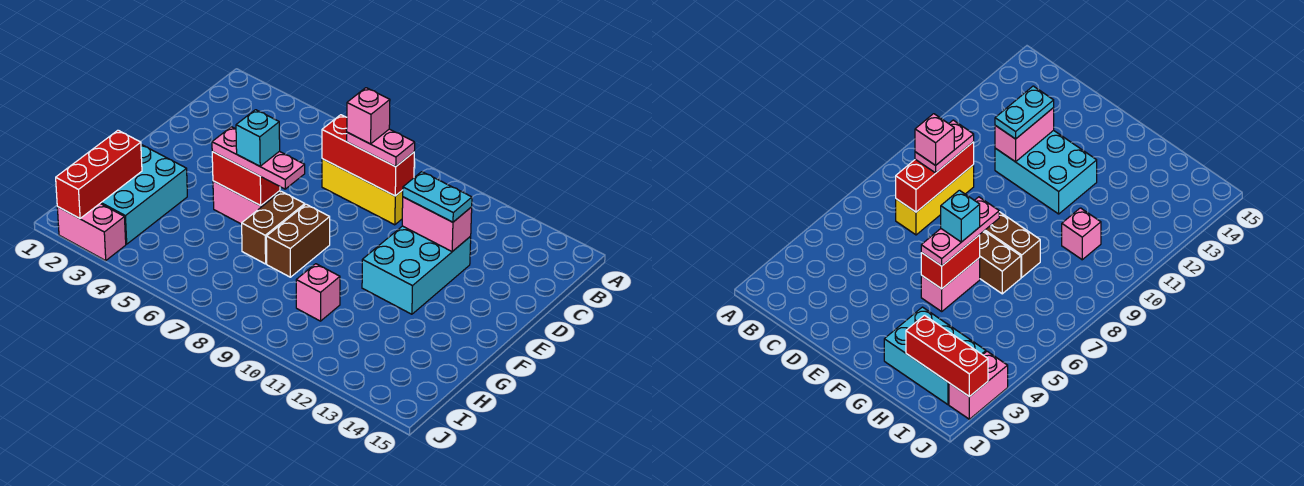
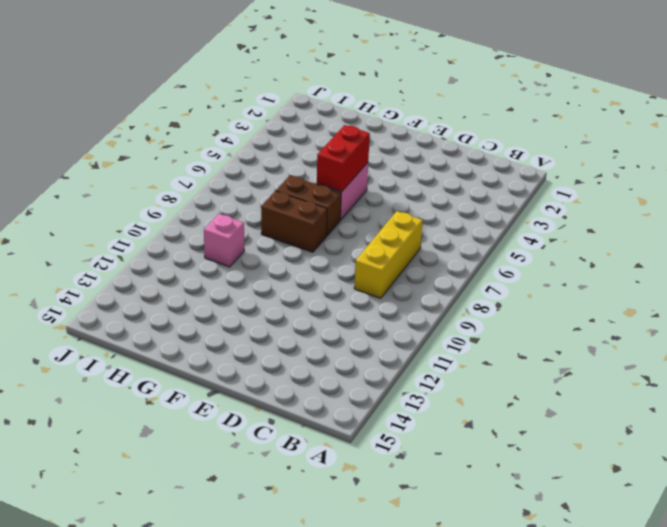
none -> cyan 2x3 brick [362,226,471,314]
none -> cyan 2x3 brick [100,145,187,244]
none -> pink 1x2 brick [57,204,126,260]

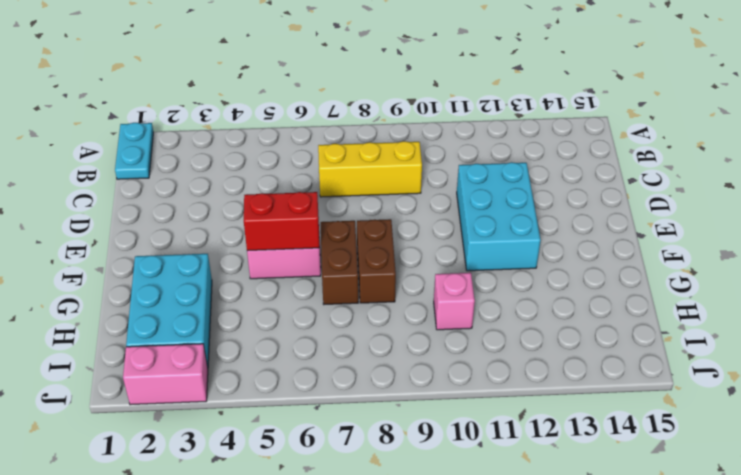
cyan 1x2 plate [115,123,153,179] -> cyan 1x2 plate turned to [403,172,472,222]
none -> red 1x3 brick [322,115,414,196]
none -> pink 1x2 brick [402,197,472,251]
none -> red 1x3 brick [56,130,142,218]

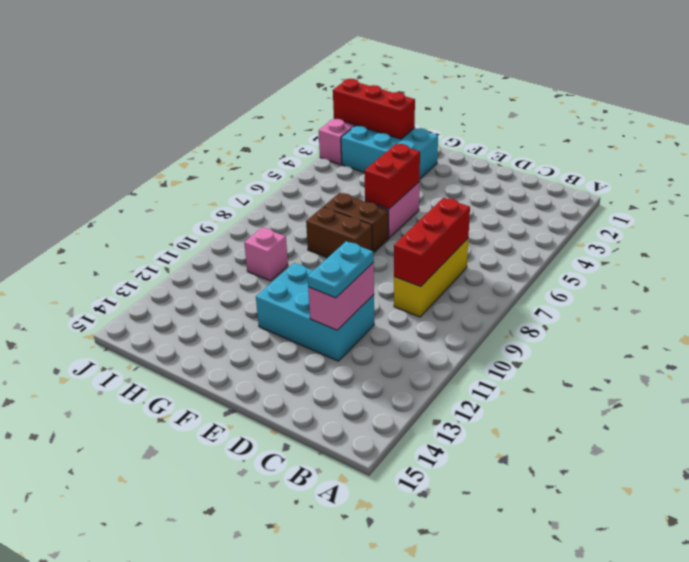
none -> pink 1x2 plate [347,129,415,167]
none -> pink 1x3 plate [212,127,305,189]
none -> pink 1x1 brick [347,88,390,144]

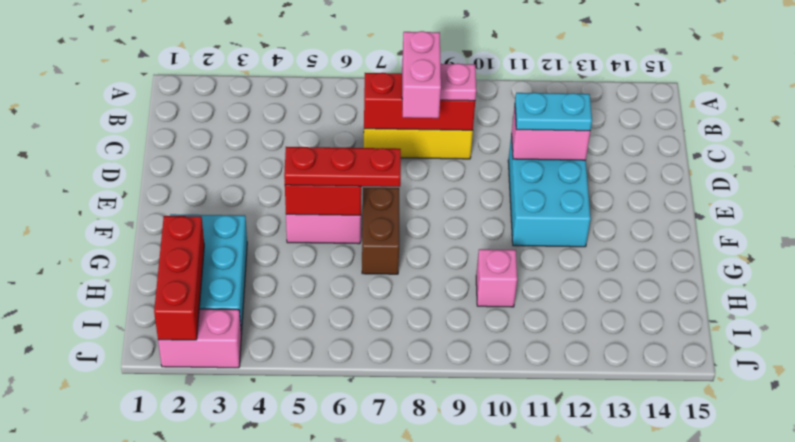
pink 1x2 brick [402,31,441,118] -> pink 1x1 brick [347,88,390,144]
red 1x3 plate [284,147,401,187] -> pink 1x3 plate [212,127,305,189]
none -> brown 1x2 brick [266,204,330,277]
none -> cyan 1x1 brick [236,110,280,166]

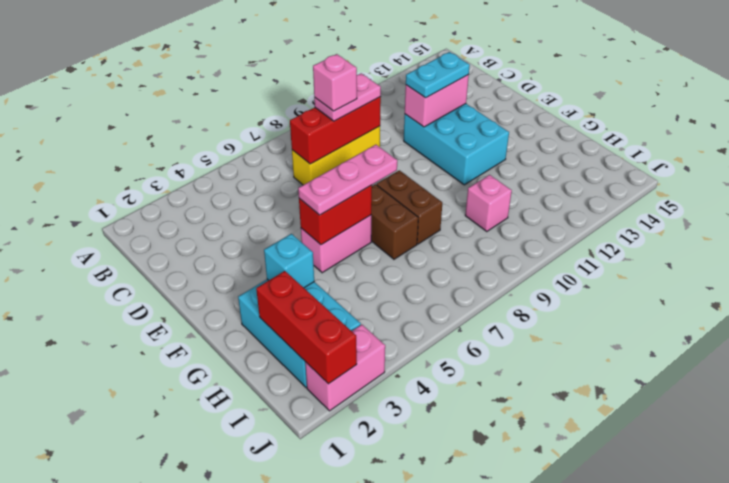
cyan 1x1 brick [264,234,314,288] -> cyan 1x1 brick moved to [236,110,280,166]

